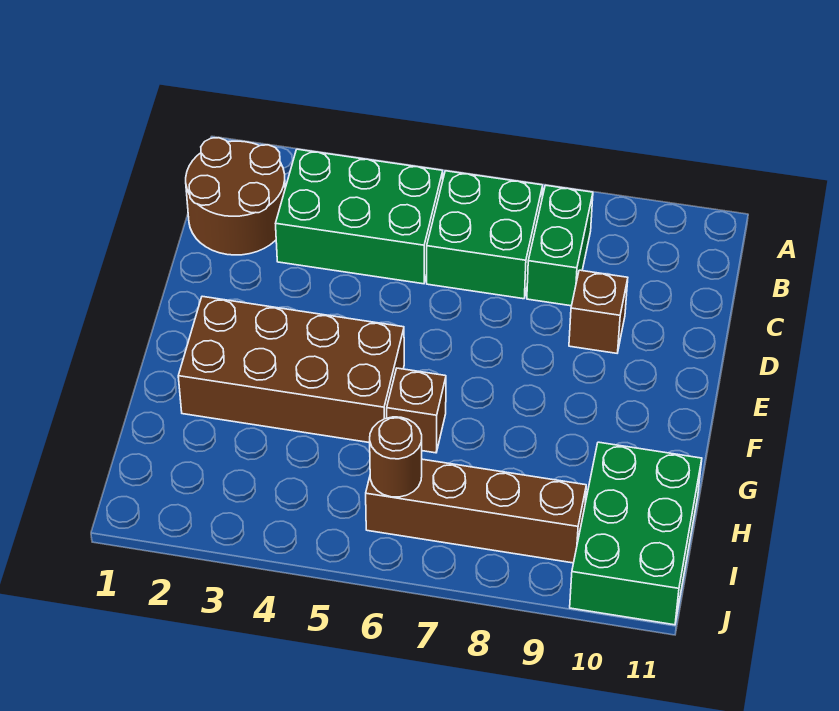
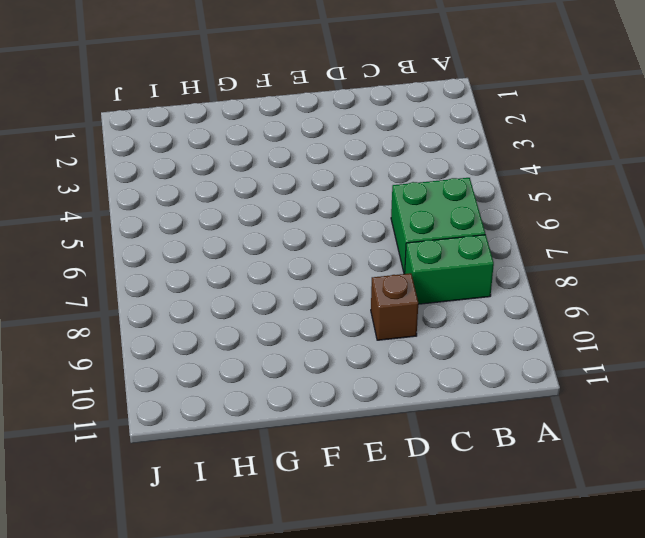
none -> brown 2x2 round brick [186,138,285,255]
none -> green 2x3 brick [276,149,443,284]

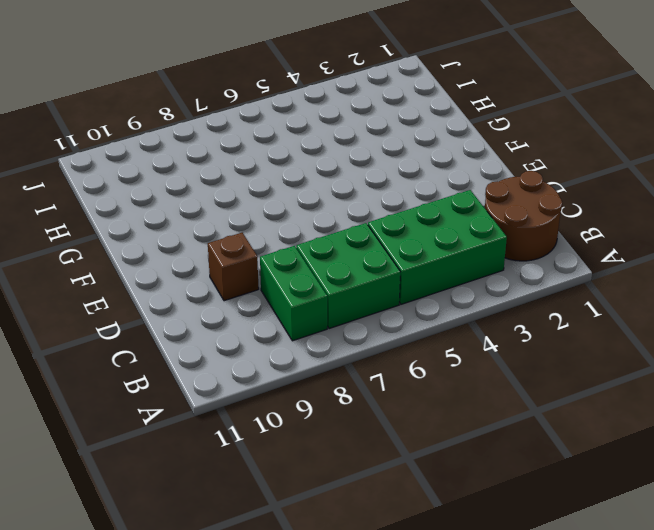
none -> brown 2x4 brick [178,296,404,443]
none -> brown 1x1 brick [387,368,446,453]

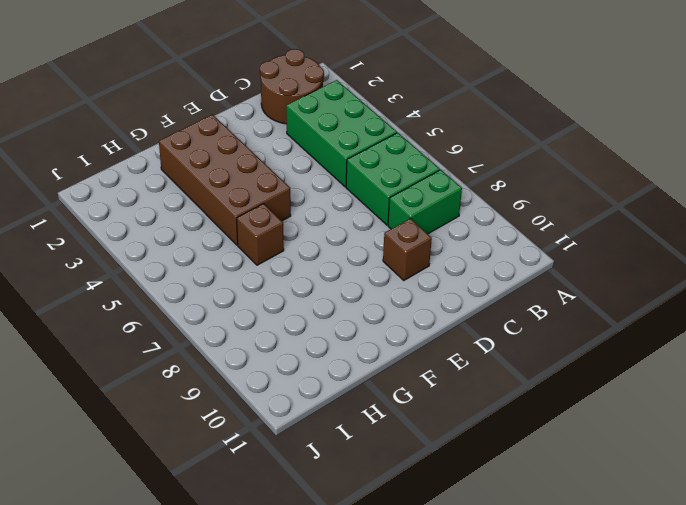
none -> green 2x3 brick [570,442,702,625]
none -> brown 1x4 brick [366,459,586,563]

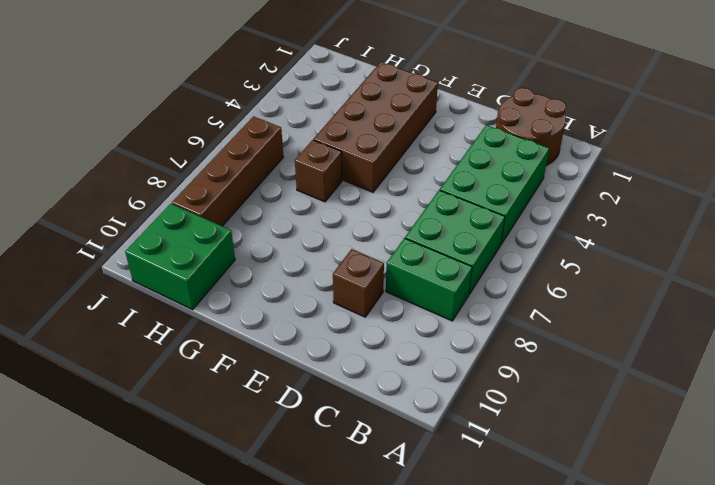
green 2x2 brick [125,204,235,309] -> green 2x3 brick [570,442,702,625]
none -> brown 1x1 round brick [370,417,422,497]

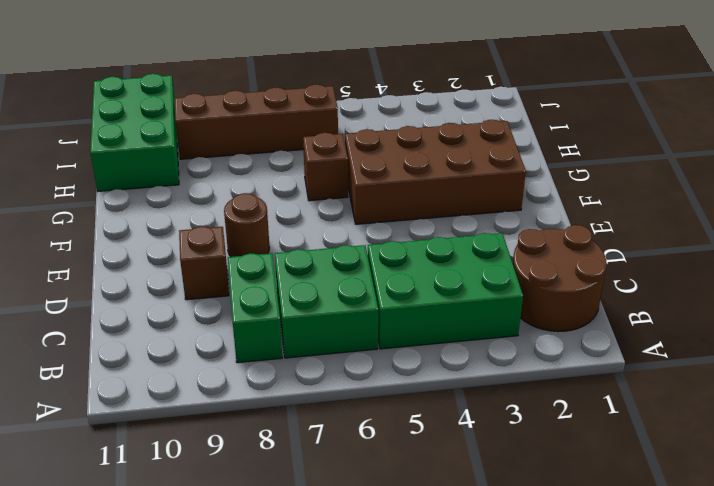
brown 1x1 round brick [224,193,269,257] -> brown 1x1 round brick moved to [370,417,422,497]

